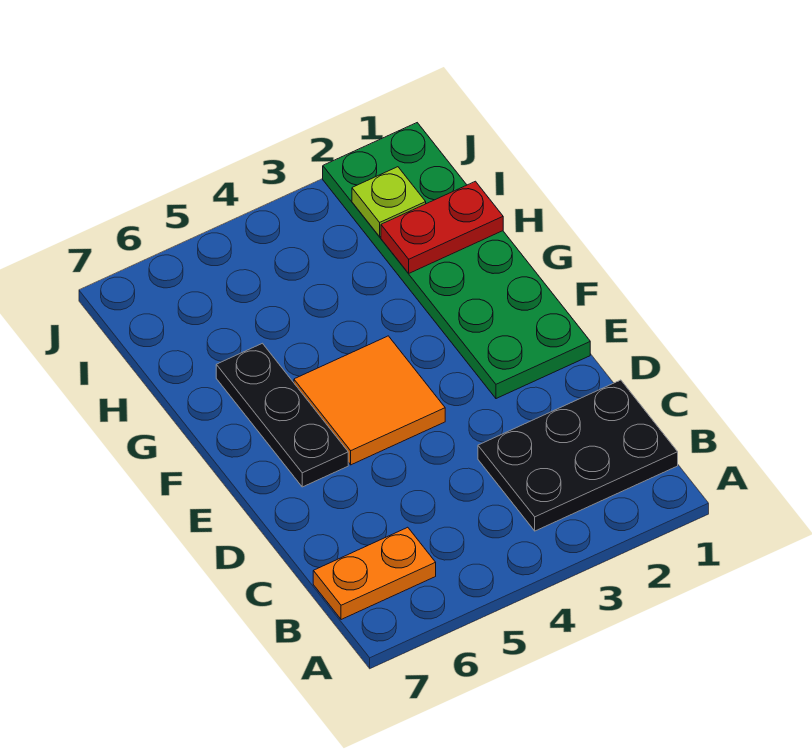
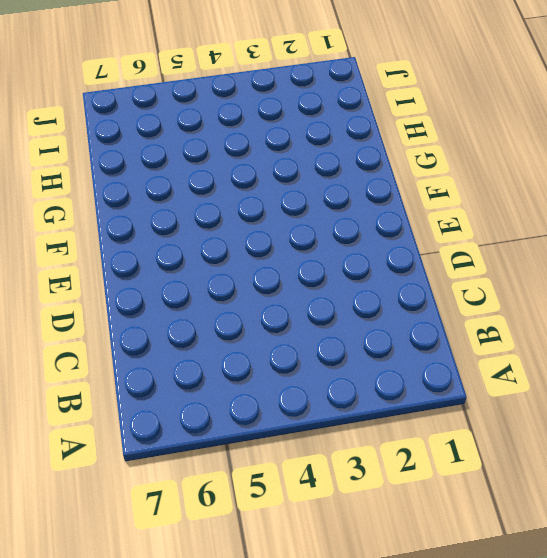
none -> black 2x3 plate [478,380,678,531]
none -> orange 1x2 plate [313,527,436,620]

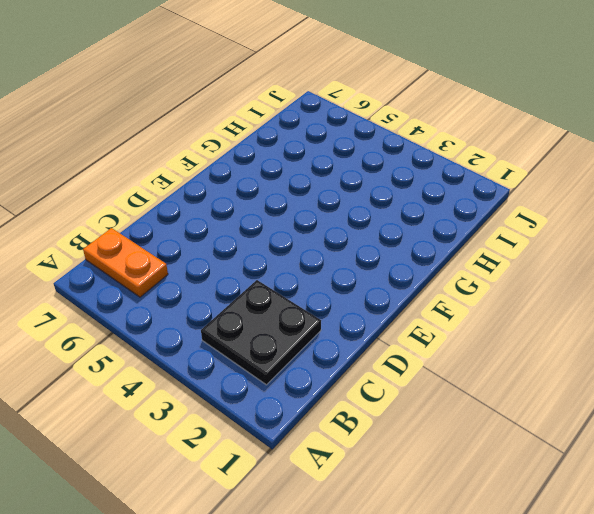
black 2x2 plate [201,280,321,385] -> black 2x3 plate [478,380,678,531]
none -> green 2x6 plate [323,123,590,399]
none -> orange 2x2 tile [294,336,445,465]

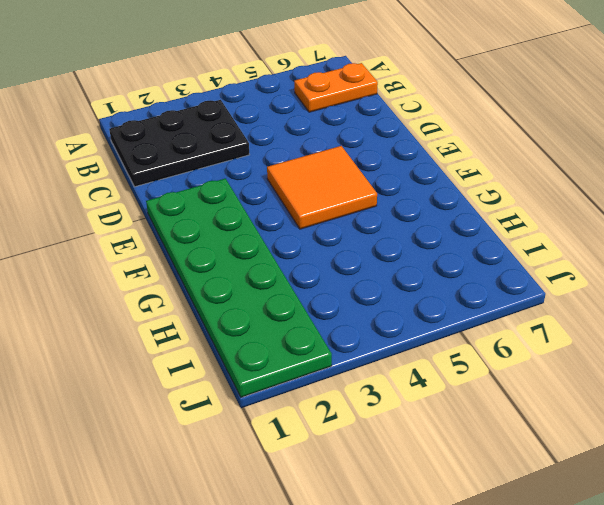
none -> black 1x3 plate [216,343,348,487]
none -> red 1x2 plate [381,181,503,273]

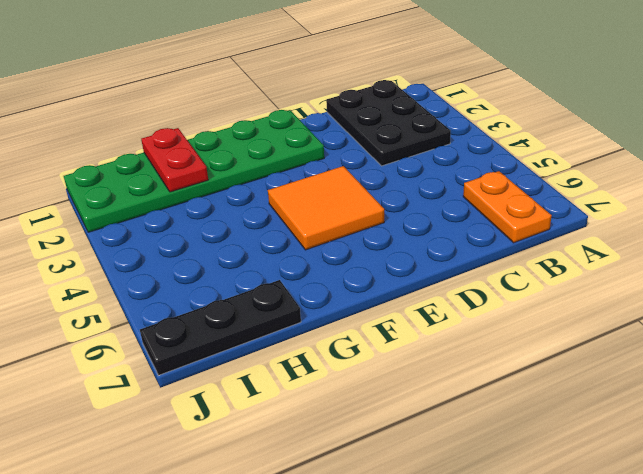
black 1x3 plate [140,280,301,375] -> black 1x3 plate moved to [216,343,348,487]
none -> lime 1x1 plate [352,167,426,237]

